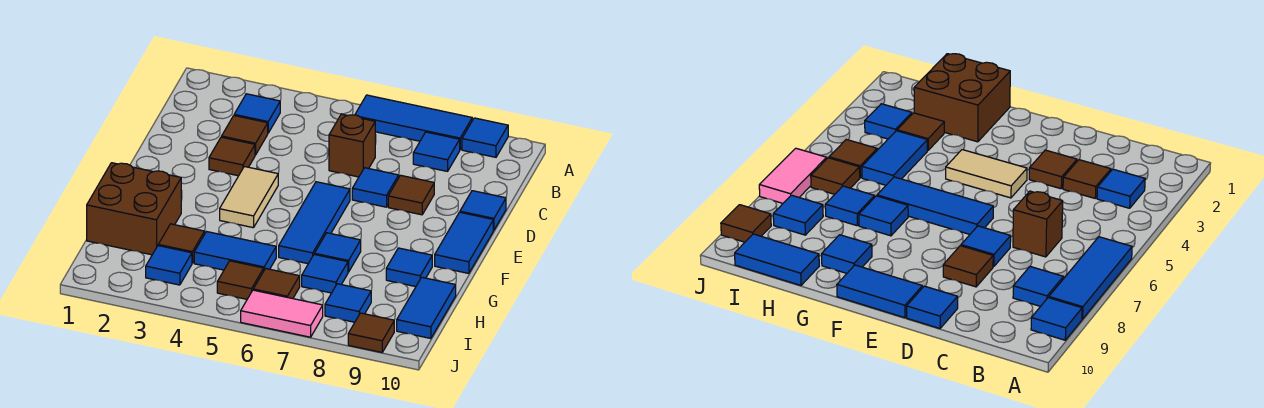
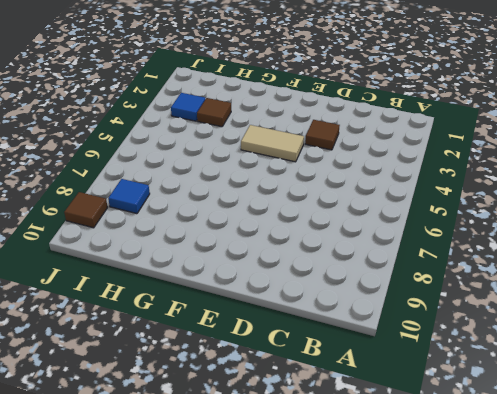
none -> blue 1x3 tile [355,95,472,149]
none -> blue 1x1 tile [462,118,508,157]
none -> blue 1x1 tile [234,94,280,133]

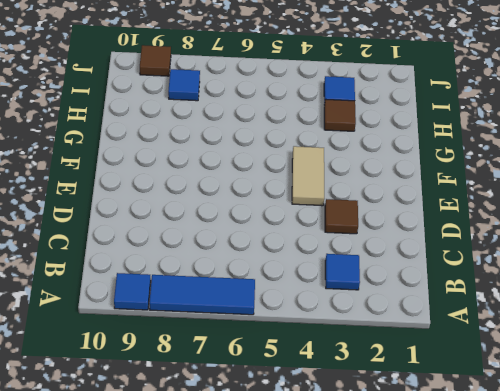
none -> blue 1x1 tile [413,132,460,171]
none -> brown 1x1 tile [222,116,268,155]
none -> brown 1x1 brick [329,114,375,177]

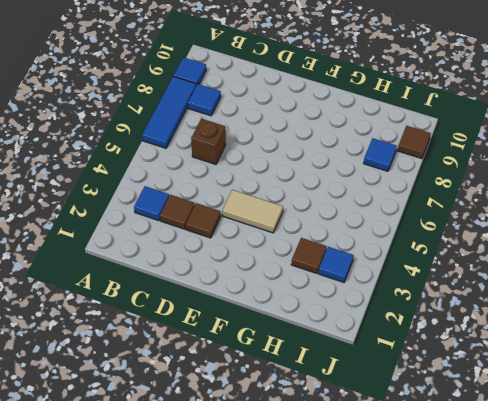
none -> blue 1x1 tile [352,168,399,207]
none -> brown 1x1 tile [388,175,434,215]
none -> blue 1x1 tile [460,191,506,230]

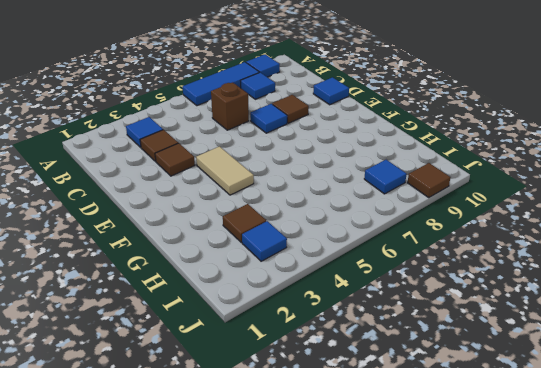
none -> blue 1x3 tile [279,182,350,264]
none -> blue 1x2 tile [435,212,493,273]
none -> brown 2x2 brick [87,163,181,255]

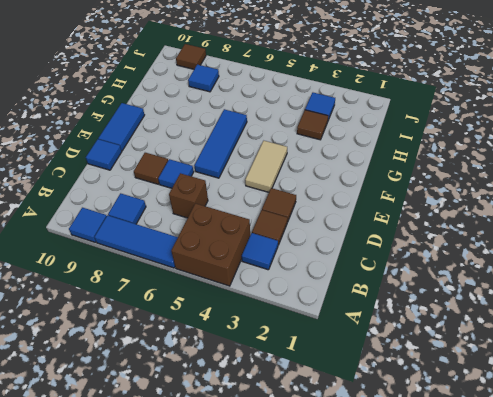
brown 2x2 brick [171,203,250,286] -> brown 2x2 brick moved to [87,163,181,255]
none -> blue 1x1 tile [314,233,361,272]
none -> blue 1x1 tile [386,248,432,287]
none -> blue 1x2 tile [194,232,276,270]

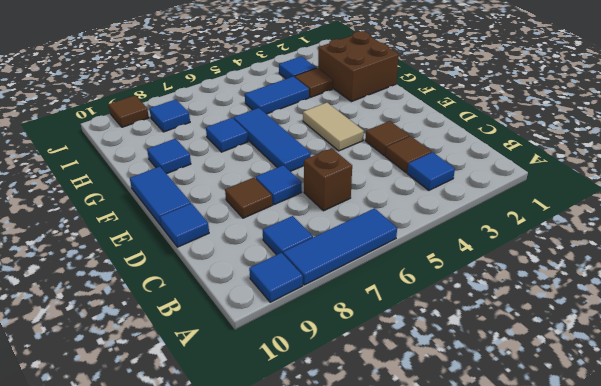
none -> blue 1x1 tile [302,254,348,293]
none -> blue 1x2 tile [397,277,456,339]
none -> brown 1x1 tile [217,261,264,299]

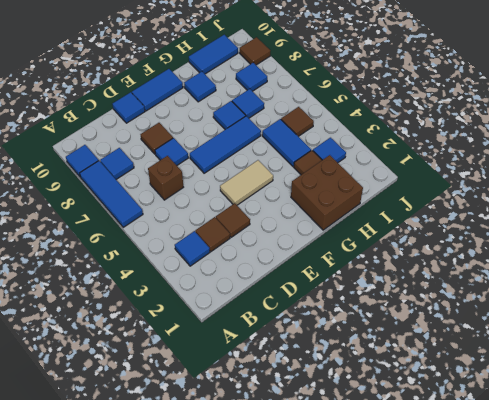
none -> brown 1x1 tile [253,268,300,299]
none -> pink 1x2 tile [241,290,323,337]

